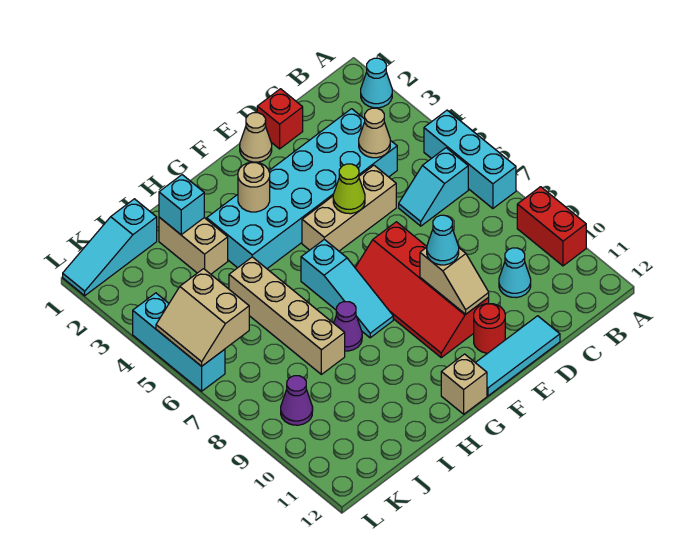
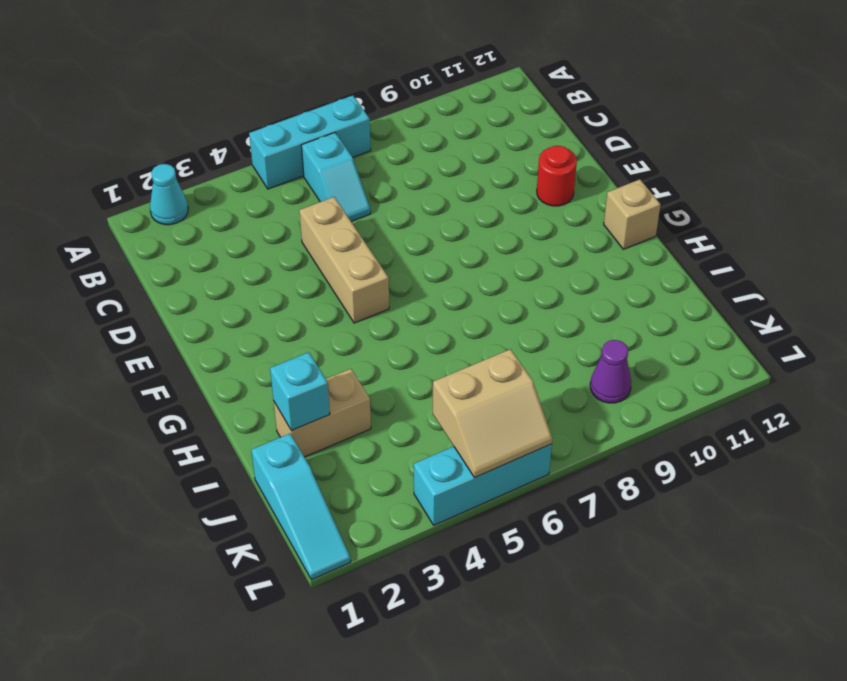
none -> red 1x2 brick [517,187,586,266]
none -> cyan 2x6 brick [207,109,397,269]
none -> cyan 1x1 cone [499,248,531,298]

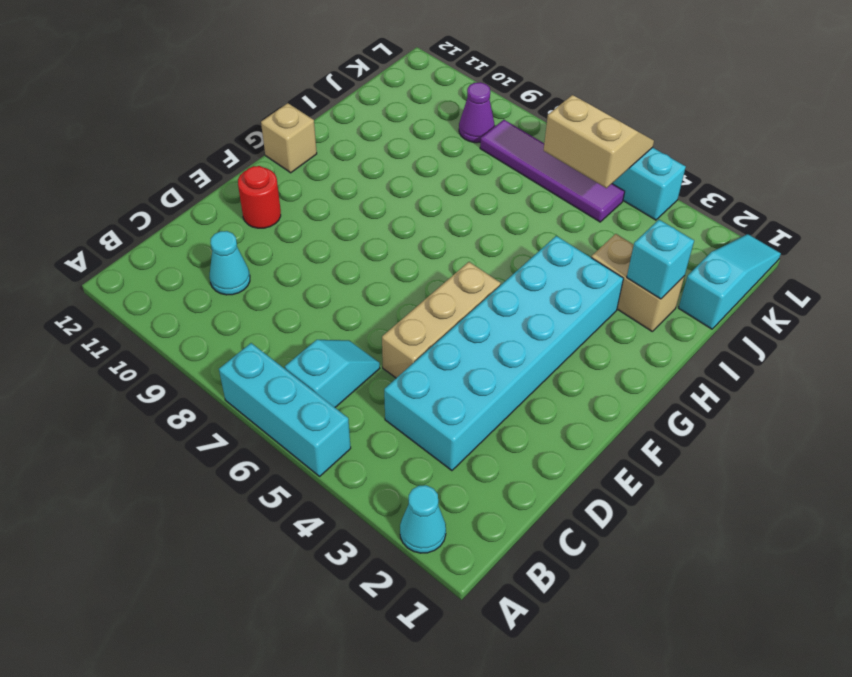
purple 1x4 tile [480,120,625,222] -> none
none -> red 1x2 brick [517,187,586,266]
none -> red 1x1 brick [257,89,303,149]
none -> cyan 1x3 tile [475,316,560,396]

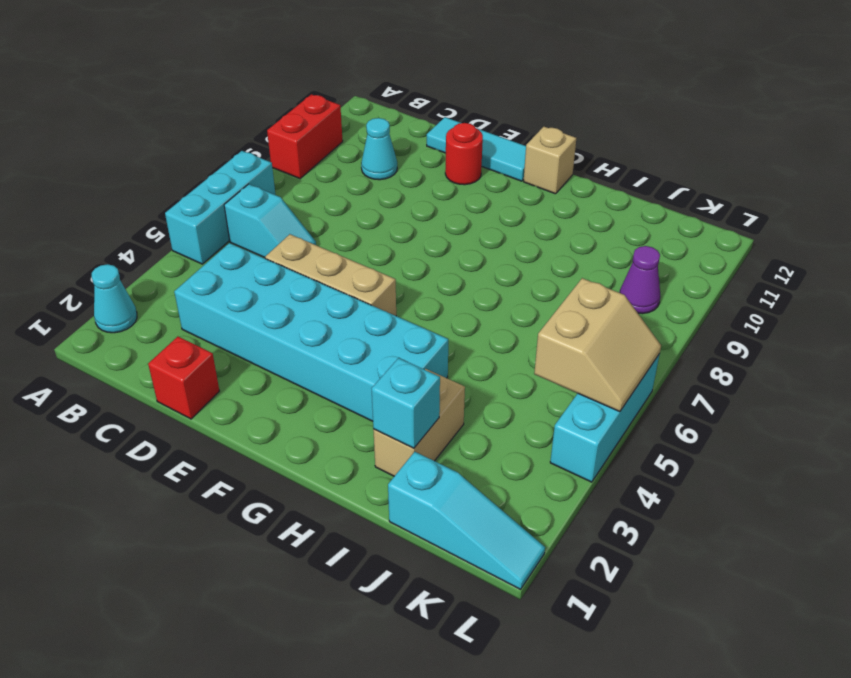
none -> tan 1x1 cone [240,113,272,162]
none -> red 2x4 slope [355,222,489,357]
none -> cyan 1x3 slope [301,239,393,338]

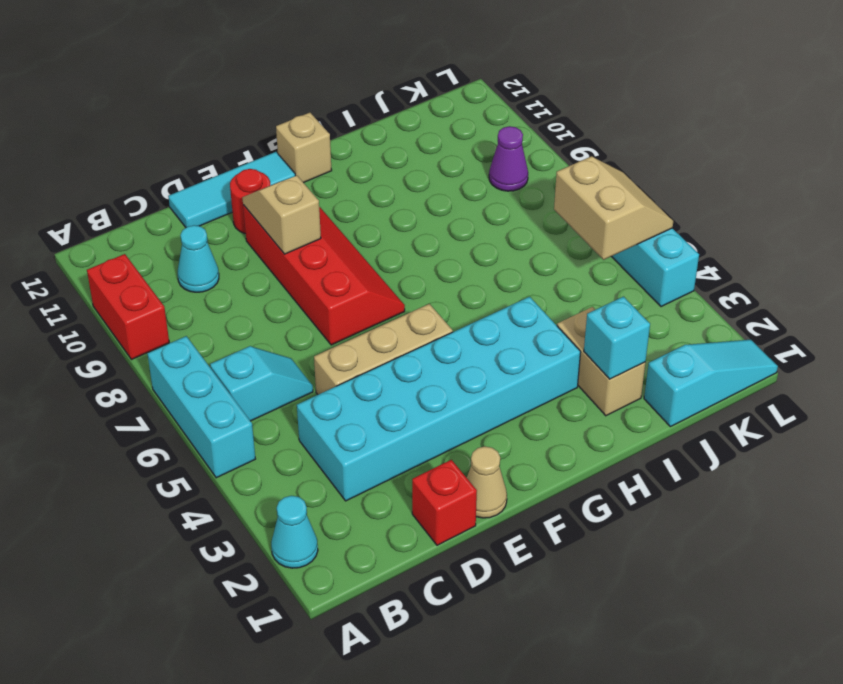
none -> cyan 1x3 slope [301,239,393,338]
none -> purple 1x1 cone [334,302,362,351]
none -> tan 1x4 brick [229,257,345,374]

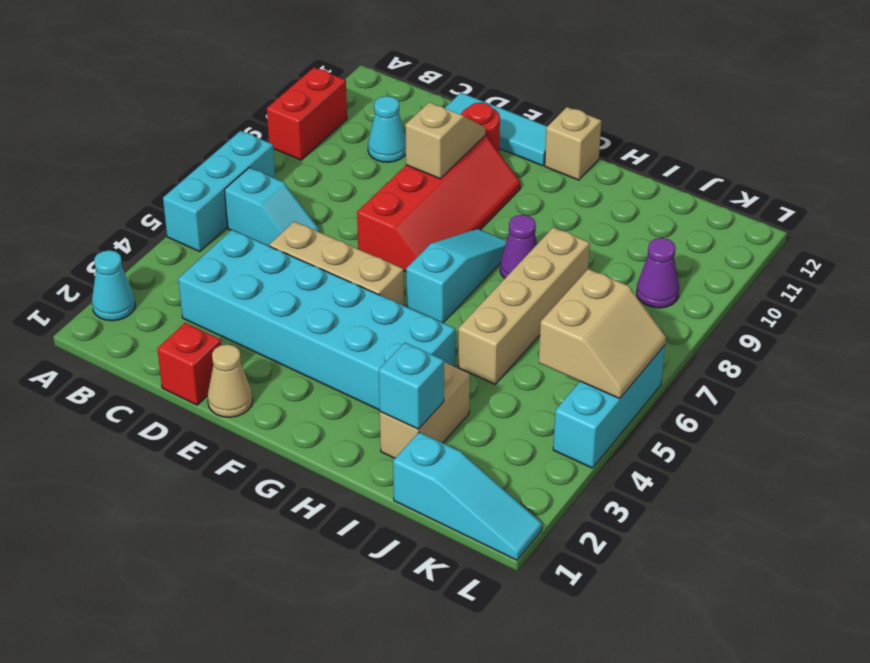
none -> tan 1x1 cone [359,108,390,158]
none -> lime 1x1 cone [333,164,365,214]
none -> tan 1x1 round brick [238,162,270,212]

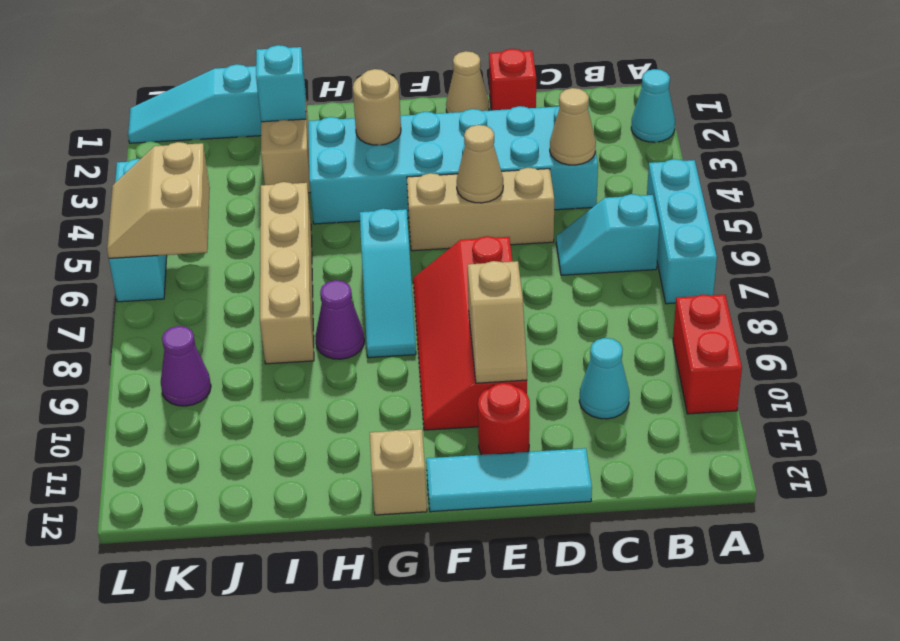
tan 1x1 cone [457,125,503,203] -> lime 1x1 cone [333,164,365,214]
none -> cyan 1x1 cone [427,215,459,265]

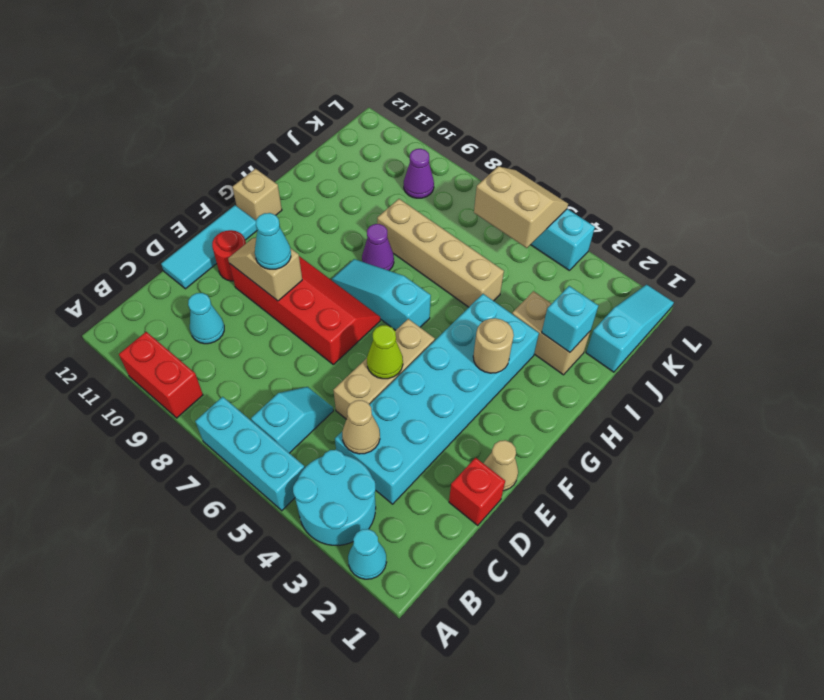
cyan 2x2 round brick [293,450,376,545] -> none

